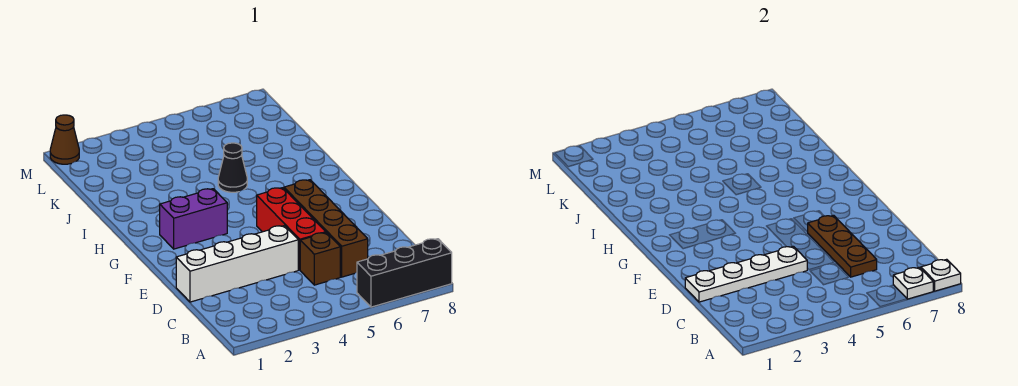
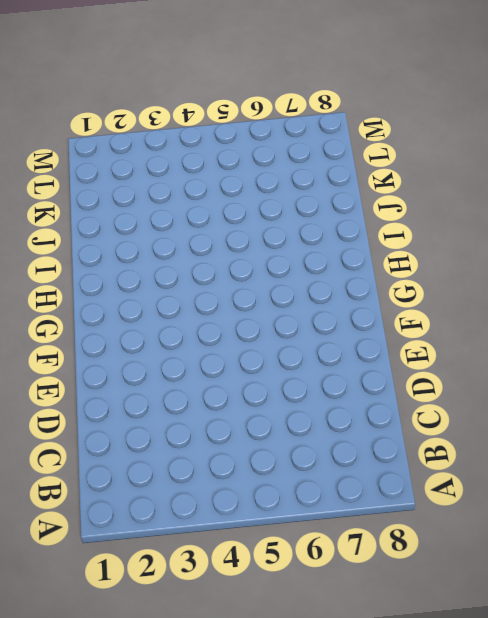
none -> black 1x3 brick [357,239,452,307]
none -> brown 1x1 brick [300,233,340,285]
none -> brown 1x4 brick [284,180,368,277]

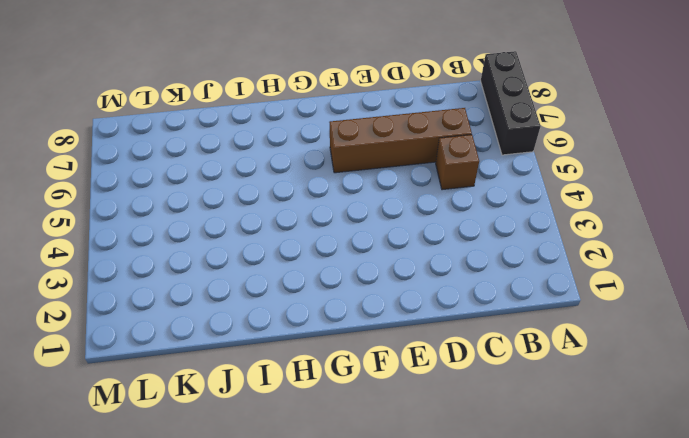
none -> white 1x4 brick [176,226,298,302]
none -> red 1x3 brick [257,188,326,270]
none -> purple 1x2 brick [160,189,227,249]

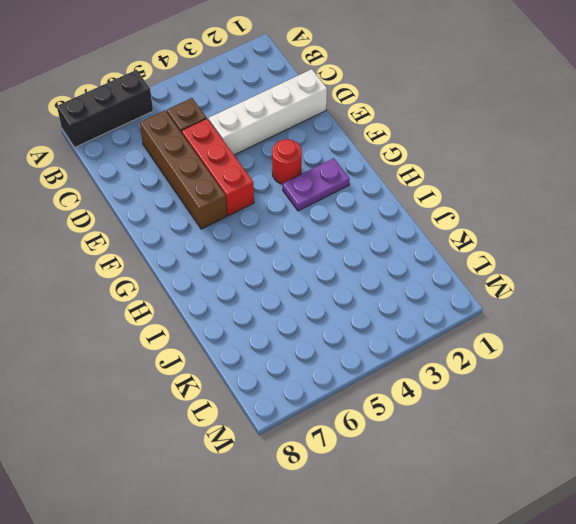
red 1x1 round brick [272,139,302,184] -> none
purple 1x2 plate [283,158,350,211] -> purple 1x2 brick [160,189,227,249]
none -> black 1x1 cone [218,143,247,192]
none -> brown 1x1 cone [50,115,79,164]
none -> white 1x1 plate [893,267,933,299]

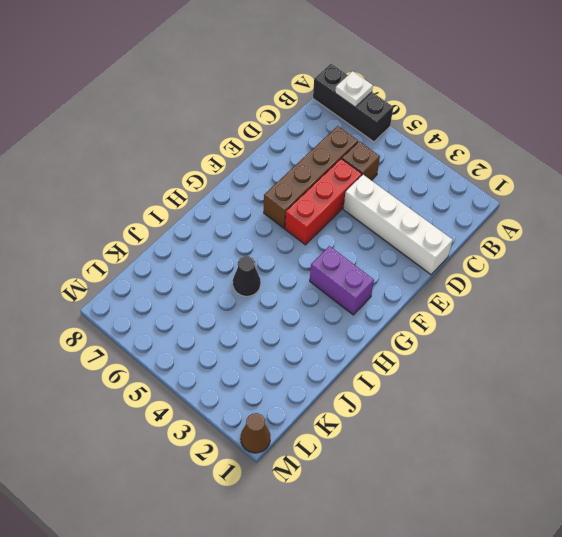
none -> white 1x1 plate [921,259,961,291]
none -> brown 1x3 plate [808,215,877,277]
none -> white 1x4 plate [685,246,807,302]

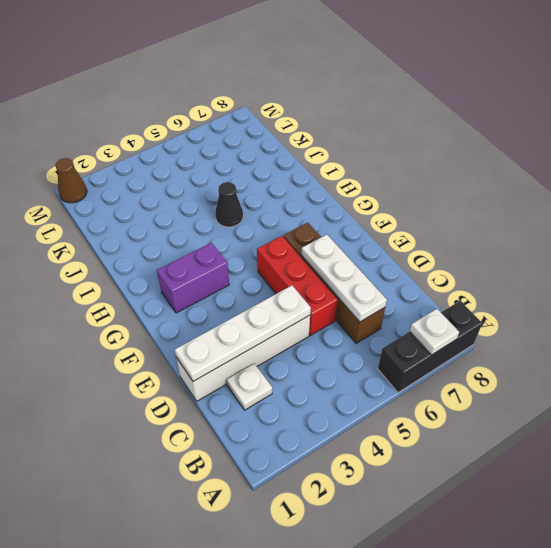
white 1x1 plate [227,364,272,410] -> white 1x1 plate moved to [921,259,961,291]
white 1x3 plate [301,235,387,322] -> brown 1x3 plate [808,215,877,277]
none -> brown 1x1 brick [300,233,340,285]

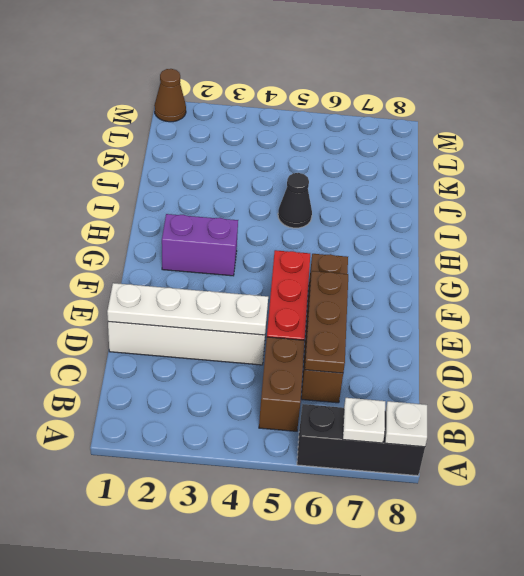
brown 1x2 brick [259,337,305,431] -> brown 1x1 brick [300,233,340,285]

